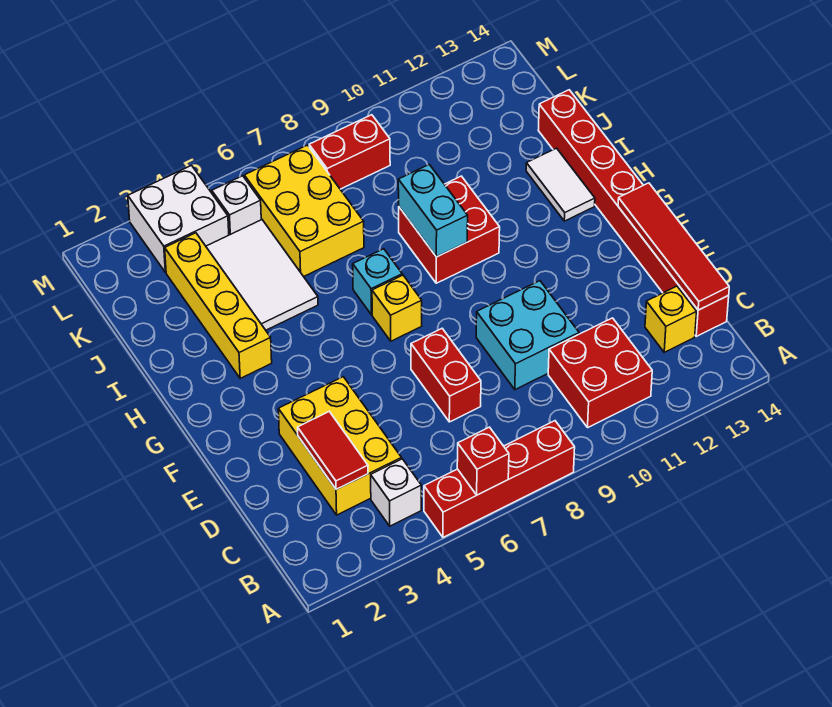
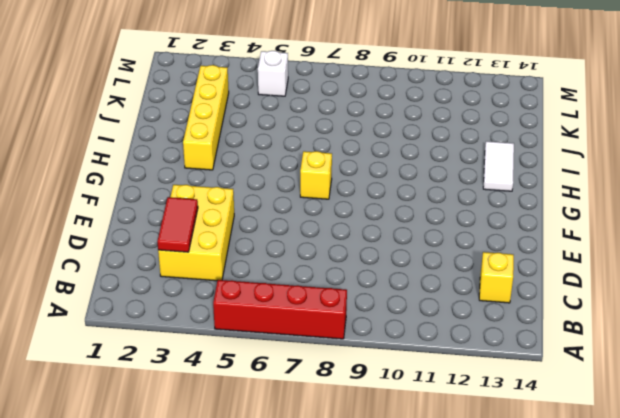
none -> white 1x1 brick [371,459,421,526]
none -> red 2x2 brick [548,318,652,427]
none -> red 1x8 brick [538,90,729,336]

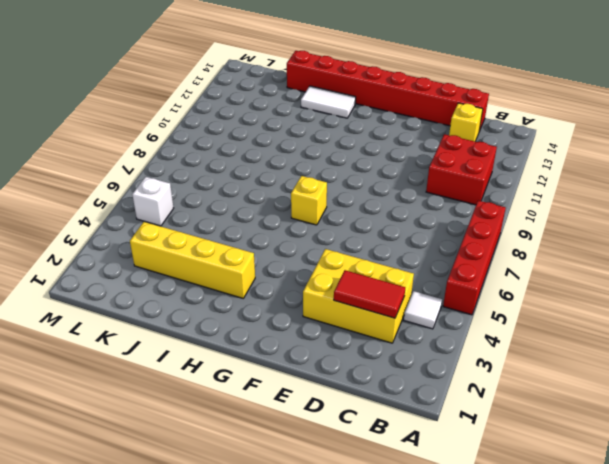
white 1x1 tile [404,291,442,329] -> white 1x1 brick [371,459,421,526]
none -> red 1x2 brick [411,329,481,422]
none -> cyan 2x2 brick [476,281,579,390]
none -> cyan 1x1 brick [353,249,402,315]

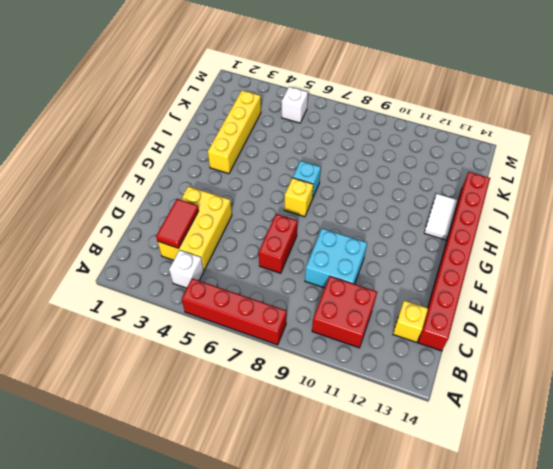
none -> red 2x2 brick [399,176,500,283]
none -> white 2x3 tile [206,220,318,330]
none -> yellow 2x3 brick [244,145,364,277]

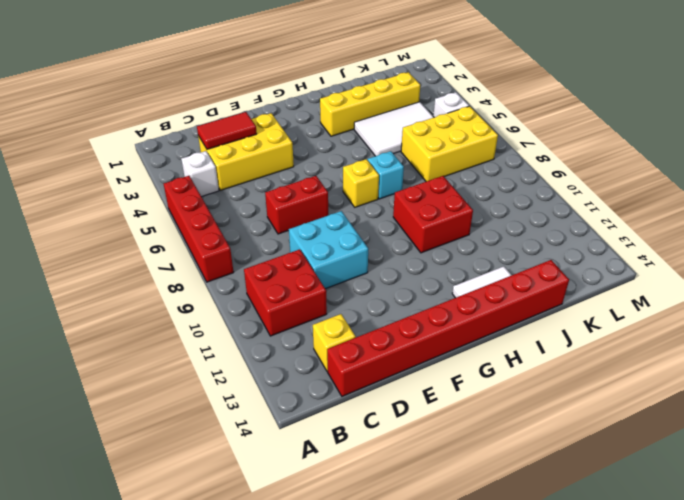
none -> white 2x2 brick [128,166,229,272]
none -> red 1x2 brick [309,115,390,189]
none -> red 1x1 brick [457,427,509,495]

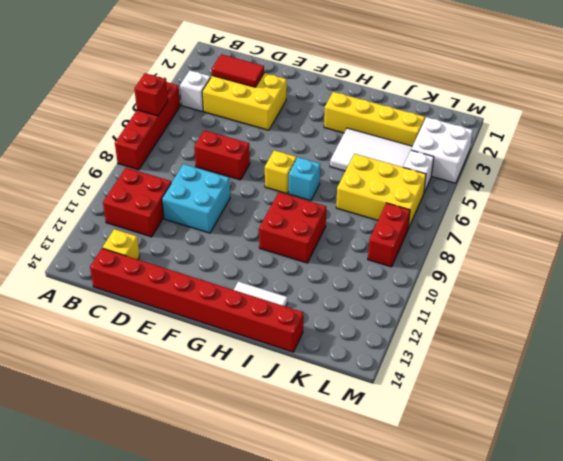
none -> red 1x4 tile [618,183,729,310]
none -> cyan 1x2 brick [398,165,468,257]

